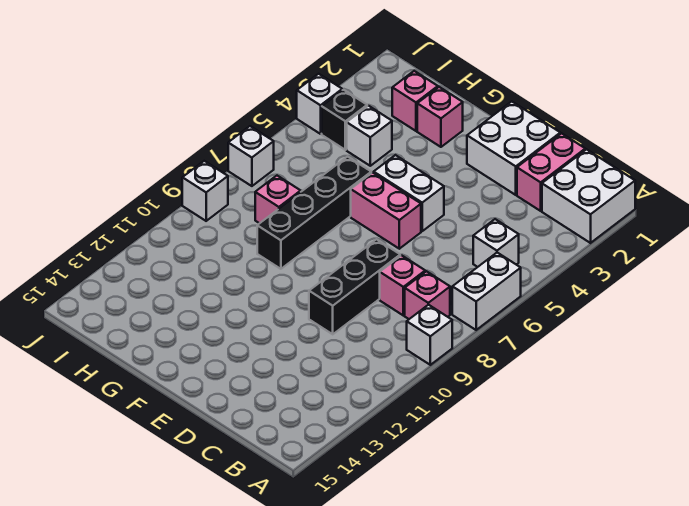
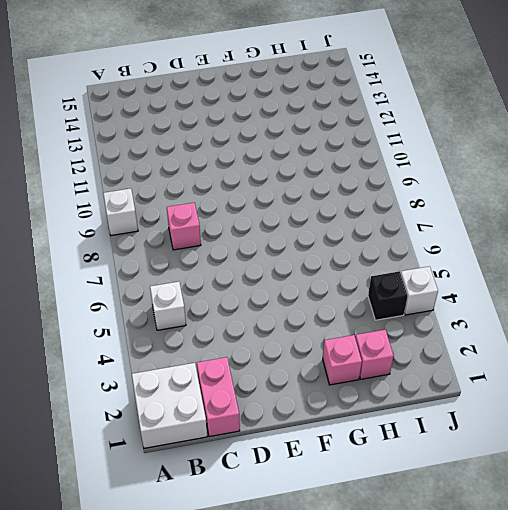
none -> white 1x2 brick [452,253,521,330]
none -> pink 1x1 brick [405,271,450,319]
none -> white 2x2 brick [467,102,560,195]

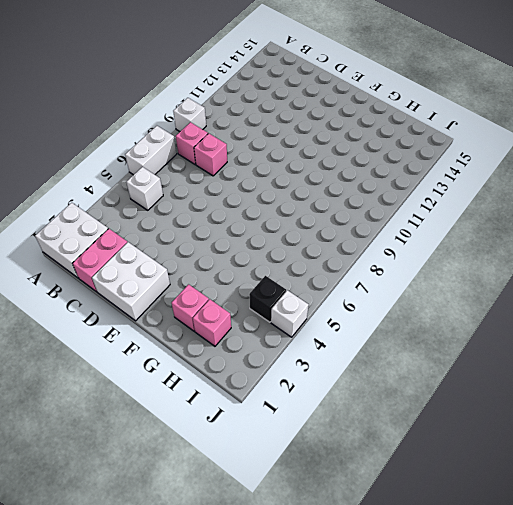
none -> black 1x3 brick [309,239,400,334]
none -> white 1x2 brick [374,155,444,231]
none -> pink 1x2 brick [351,173,421,249]

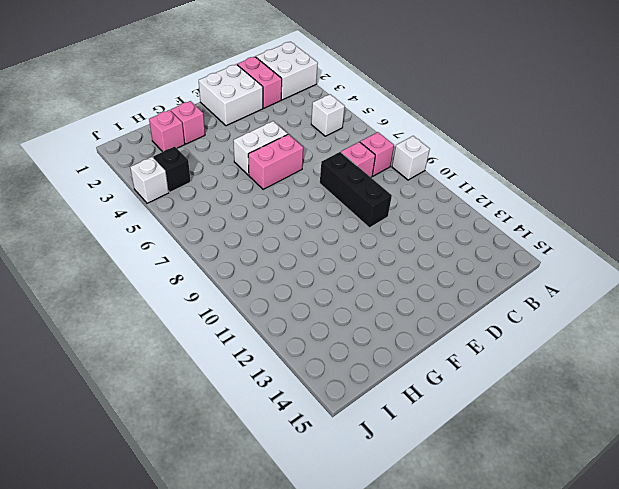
none -> white 1x2 brick [452,253,521,330]
none -> black 1x4 brick [257,157,371,269]
none -> white 1x1 brick [347,106,392,166]

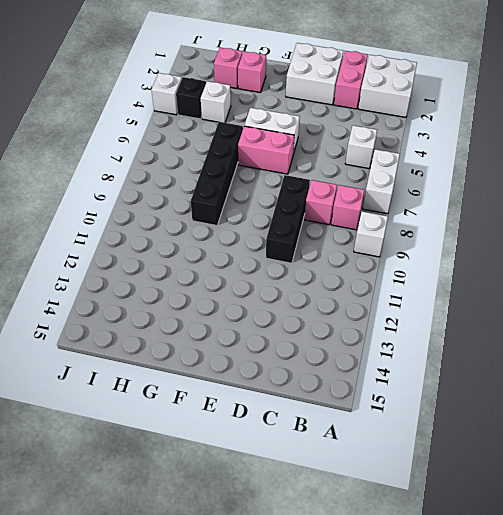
none -> pink 1x1 brick [255,176,301,223]
none -> white 1x1 brick [228,126,274,186]
none -> white 1x1 brick [182,161,228,221]

